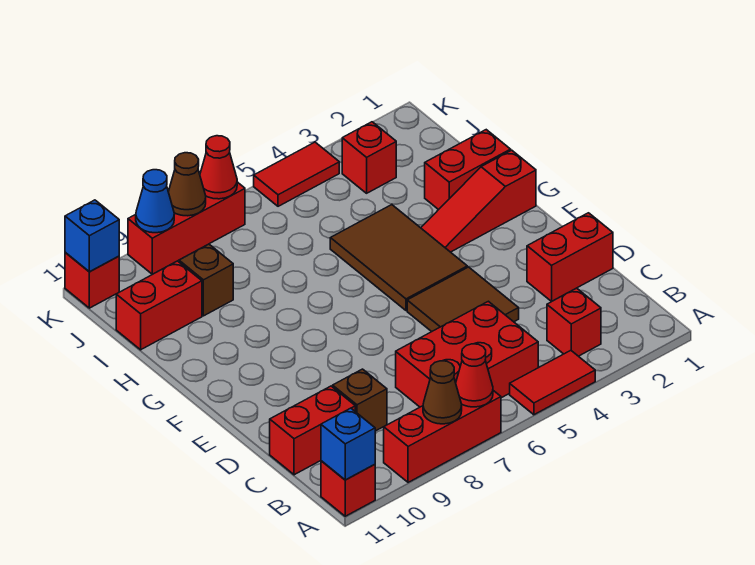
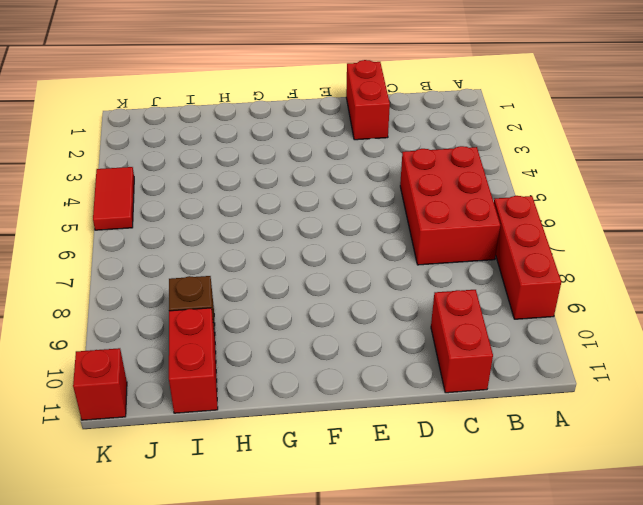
none -> red 1x2 tile [510,350,595,415]
none -> red 1x1 brick [321,461,375,516]
none -> red 1x1 brick [547,288,601,356]

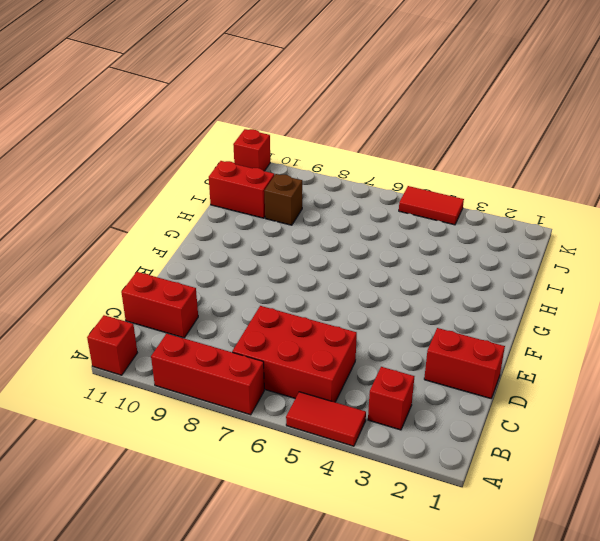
none -> brown 1x1 brick [333,369,387,431]
none -> brown 2x2 tile [407,267,519,332]
none -> brown 2x3 tile [330,205,467,311]

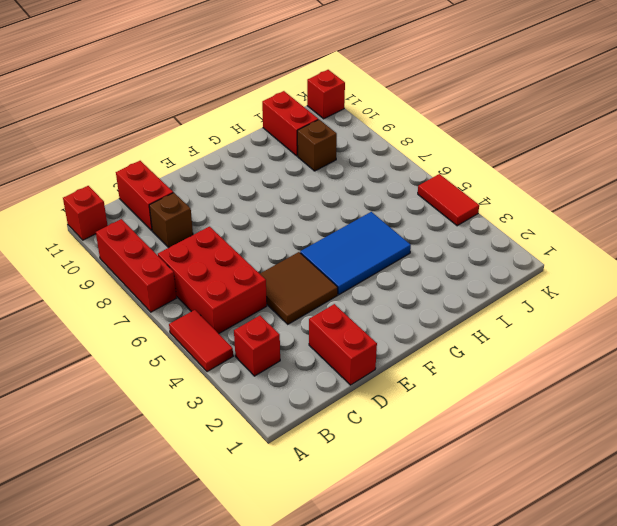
blue 2x3 tile [300,212,411,295] -> brown 2x3 tile [330,205,467,311]
none -> red 1x3 slope [421,150,536,252]
none -> red 1x2 brick [425,130,511,210]
none -> red 1x1 brick [342,122,396,193]

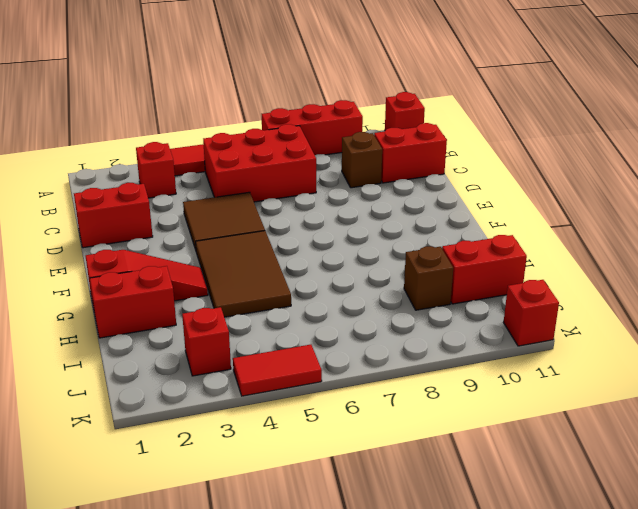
none -> red 1x3 brick [128,182,245,274]
none -> red 1x1 cone [456,344,493,407]
none -> brown 1x1 cone [423,361,462,424]

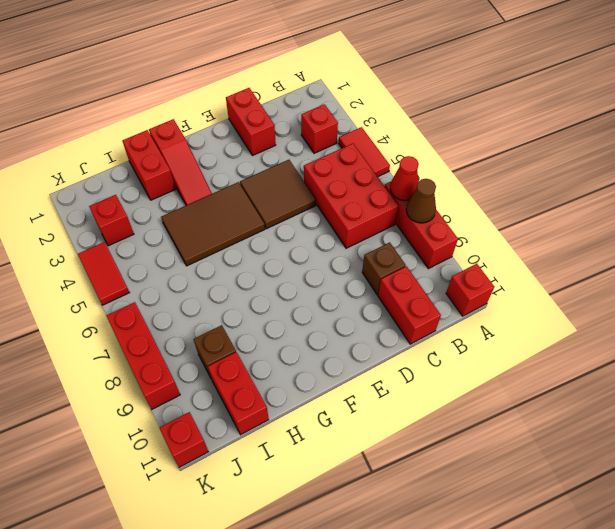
none -> blue 1x1 brick [321,408,375,480]
none -> red 1x1 cone [200,136,237,199]
none -> brown 1x1 cone [168,153,206,216]

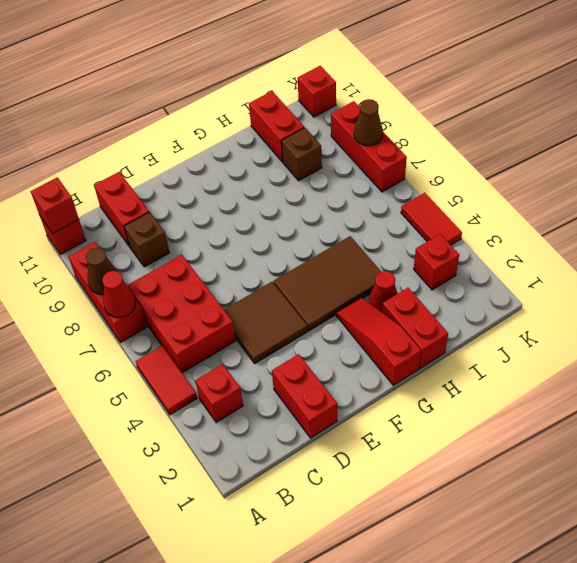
red 1x1 brick [31,177,79,233] -> blue 1x1 brick [321,408,375,480]
red 1x1 cone [369,271,398,312] -> red 1x1 cone moved to [200,136,237,199]
none -> blue 1x1 cone [136,170,174,233]
none -> blue 1x1 brick [65,200,119,272]

